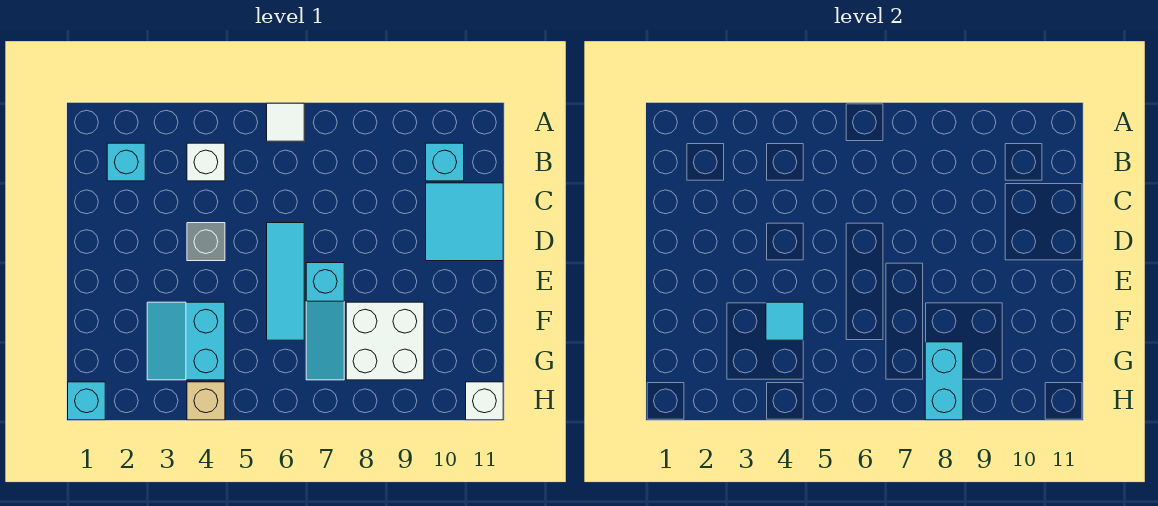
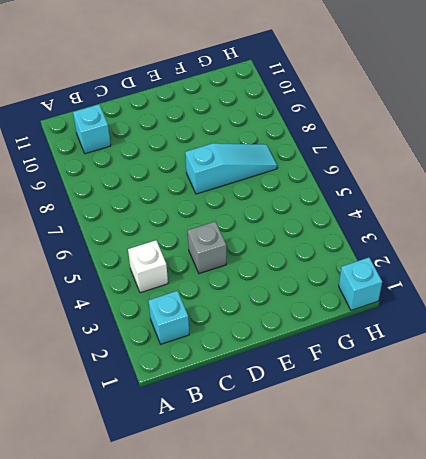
none -> white 1x1 tile [267,103,304,141]
none -> cyan 2x2 tile [426,183,503,261]
none -> cyan 1x3 tile [267,223,304,340]

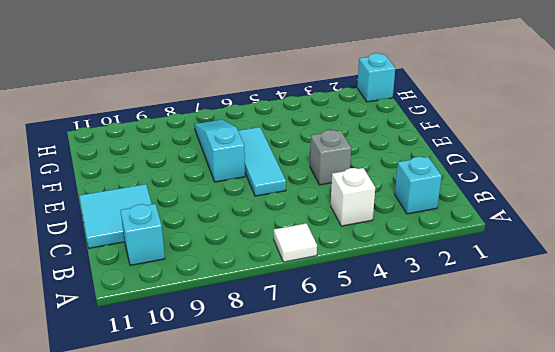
none -> cyan 2x2 slope [147,302,225,380]
none -> white 2x2 brick [346,302,424,380]
none -> tan 1x1 brick [187,382,225,420]

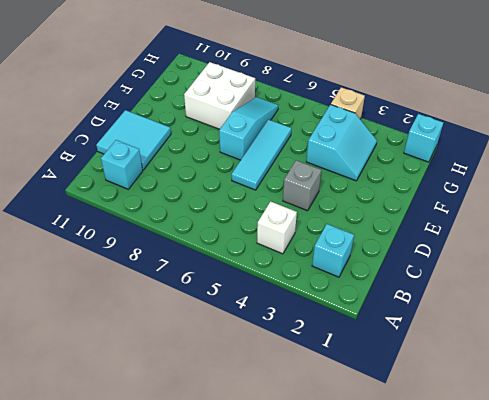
none -> white 1x1 tile [267,103,304,141]
none -> white 1x1 brick [466,382,503,420]
none -> cyan 1x1 tile [766,302,804,340]

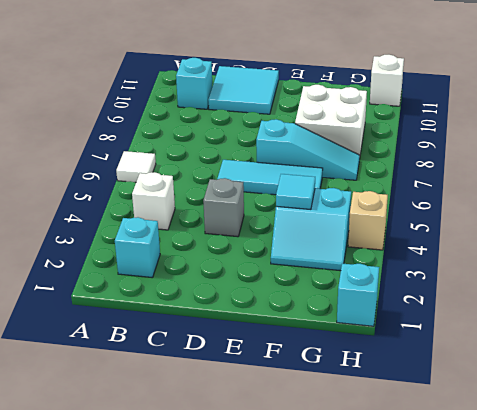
none -> cyan 1x2 brick [925,342,963,420]

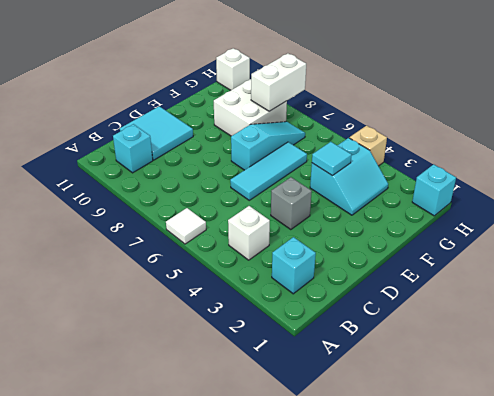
white 1x2 brick [251,53,306,111] -> cyan 1x2 brick [925,342,963,420]

